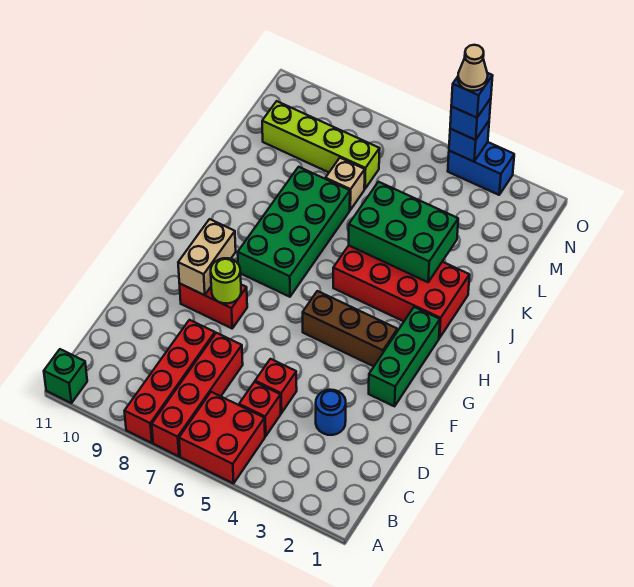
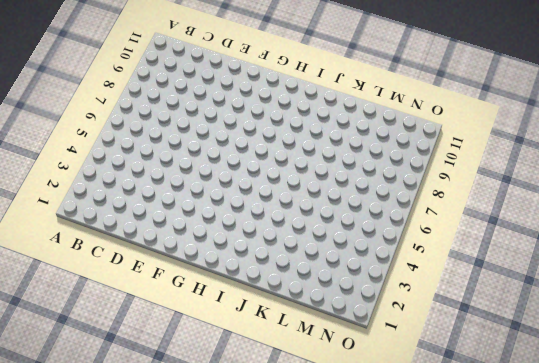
none -> red 2x2 brick [179,392,265,483]
none -> red 1x4 brick [152,333,243,456]
none -> red 1x4 brick [125,320,215,443]

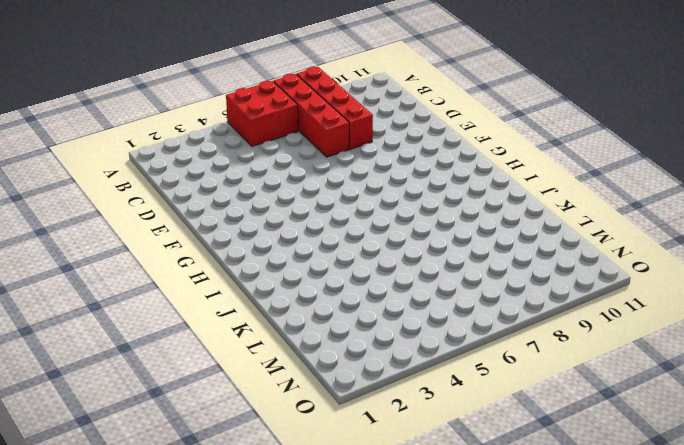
none -> green 1x1 brick [44,349,87,403]
none -> red 1x1 brick [239,382,281,436]
none -> blue 1x1 round brick [316,390,346,435]

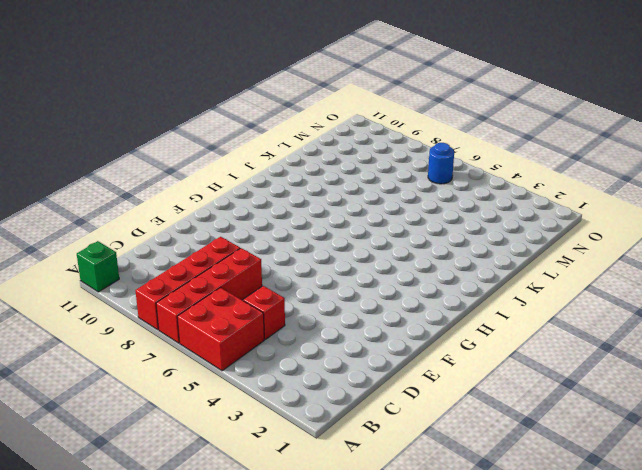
blue 1x1 round brick [428,143,454,184] -> blue 1x1 round brick moved to [316,390,346,435]
none -> red 1x1 brick [255,359,297,413]
none -> green 1x3 brick [369,307,440,406]
none -> red 1x2 brick [179,283,247,328]

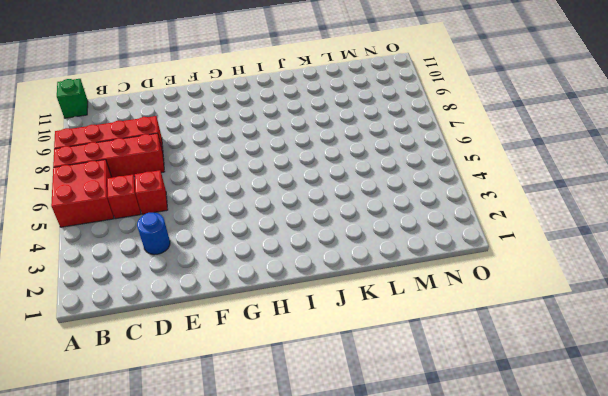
none -> green 1x3 brick [369,307,440,406]
none -> red 1x2 brick [179,283,247,328]
none -> brown 1x3 brick [303,291,397,366]

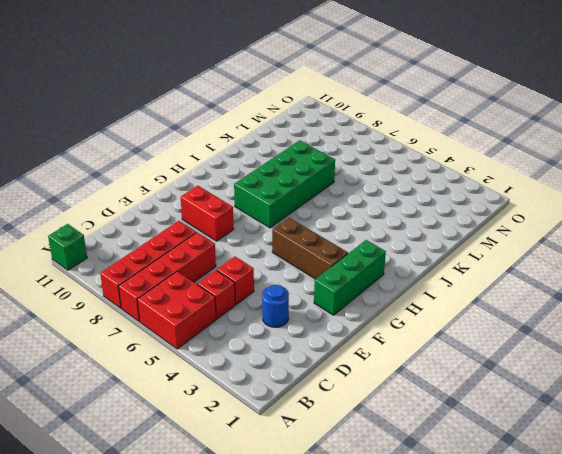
none -> red 2x4 brick [333,246,470,338]
none -> tan 1x1 brick [325,158,365,210]
none -> lime 1x4 brick [262,101,380,189]

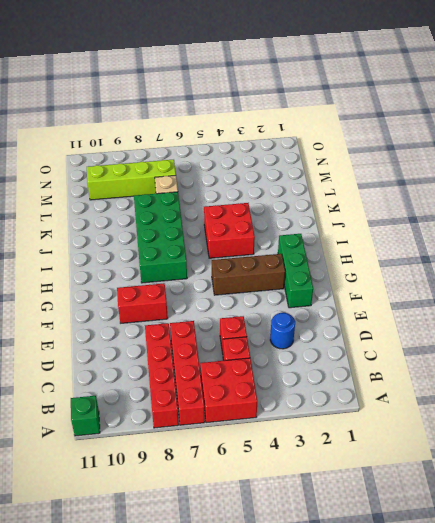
red 2x2 brick [204,203,255,258] -> red 2x4 brick [333,246,470,338]
none -> blue 1x2 brick [448,142,514,195]
none -> lime 1x1 round brick [211,258,241,304]
none -> tan 1x2 brick [178,219,236,295]

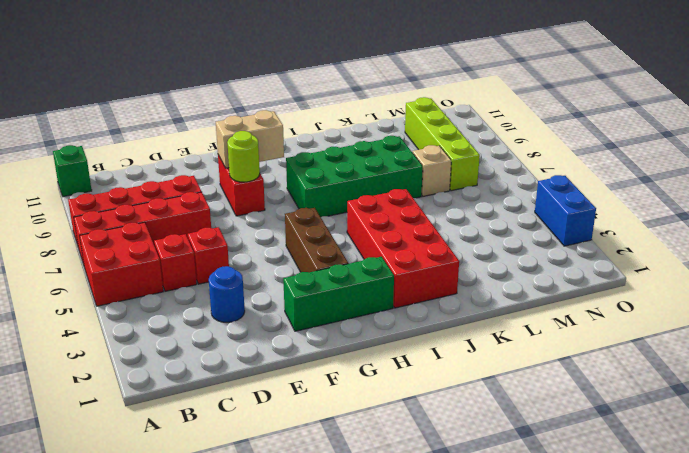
none -> green 2x3 brick [349,182,458,282]
none -> blue 1x1 brick [449,121,489,162]
none -> blue 1x1 brick [450,98,491,140]

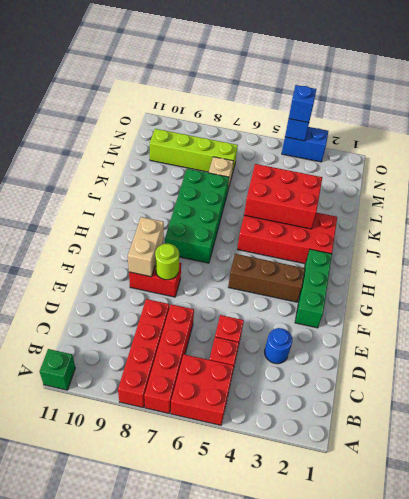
red 2x3 brick [244,164,322,229] -> green 2x3 brick [349,182,458,282]
none -> blue 1x1 brick [451,73,493,118]
none -> tan 1x1 cone [458,45,488,91]

